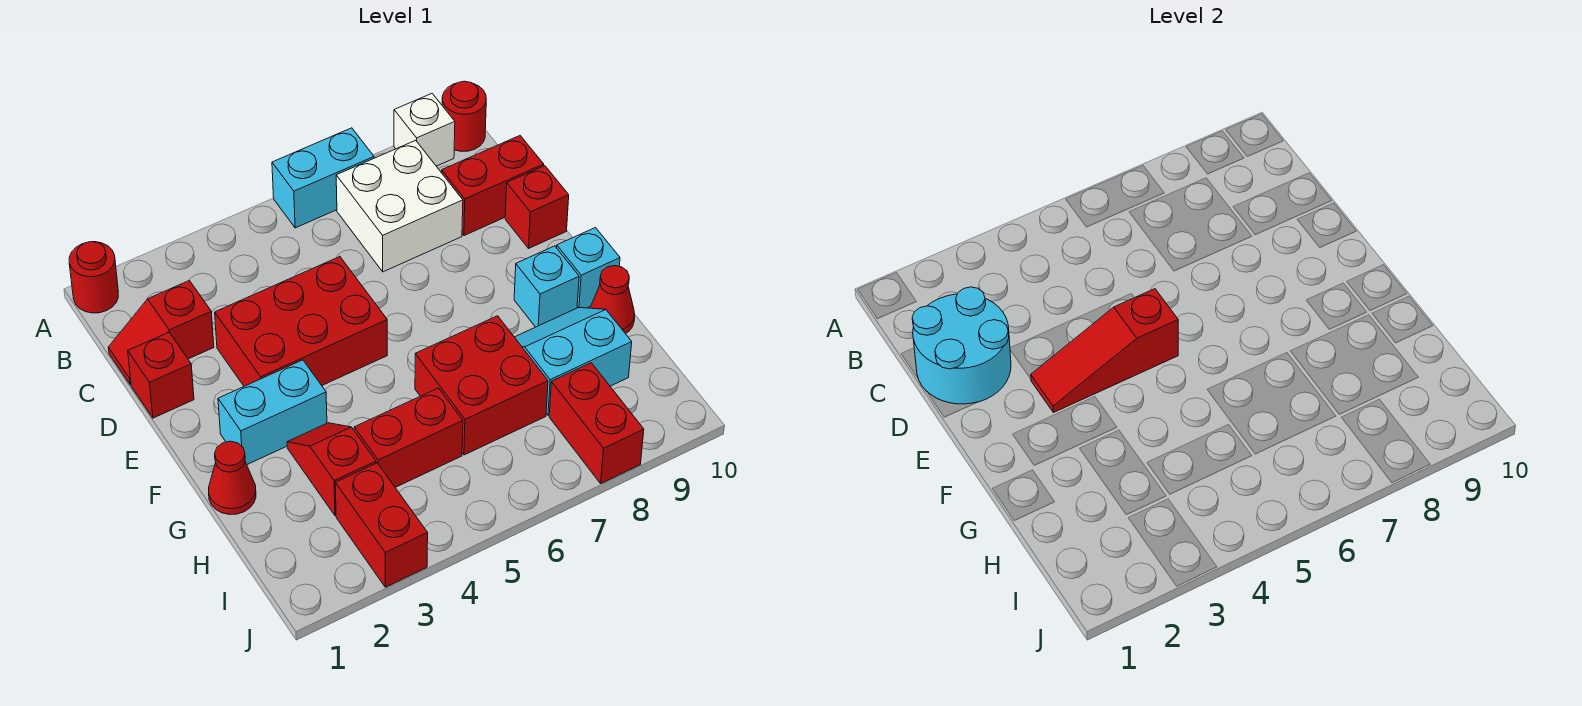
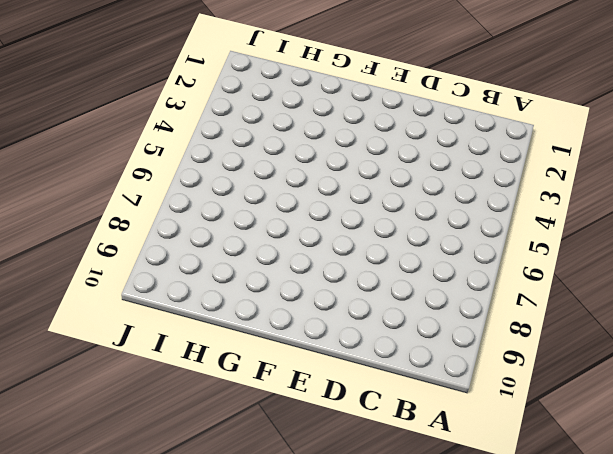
none -> red 1x1 round brick [69,242,118,313]
none -> cyan 1x2 brick [272,128,374,228]
none -> white 1x1 brick [394,94,455,166]

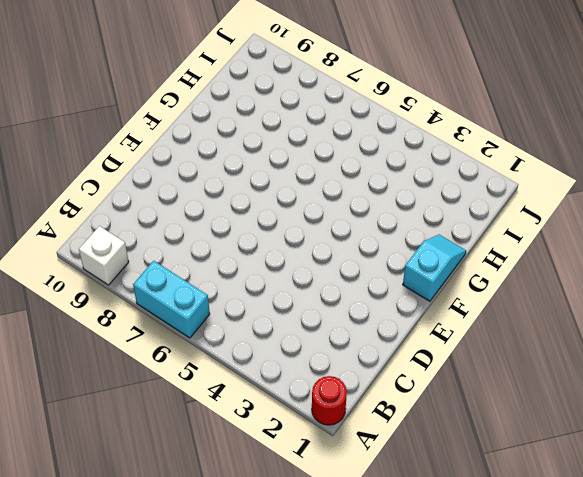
cyan 1x2 slope [403,235,466,301] -> red 1x1 cone [209,441,256,515]
none -> red 1x1 round brick [442,81,486,151]
none -> white 2x2 brick [336,140,463,272]
none -> red 1x2 slope [108,281,214,385]

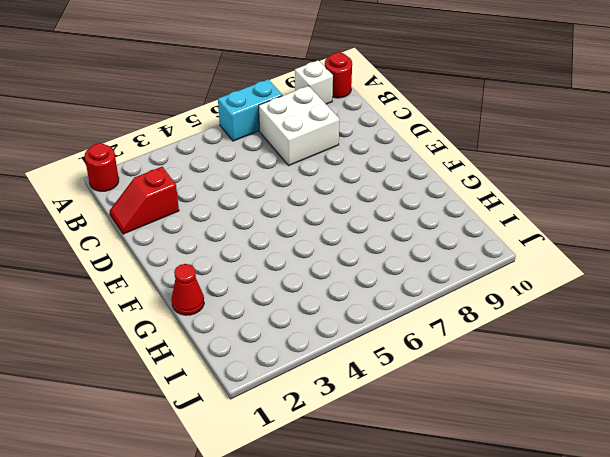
none -> red 1x2 brick [442,136,544,236]
none -> red 1x1 brick [128,332,194,418]
none -> red 2x3 brick [215,257,387,386]

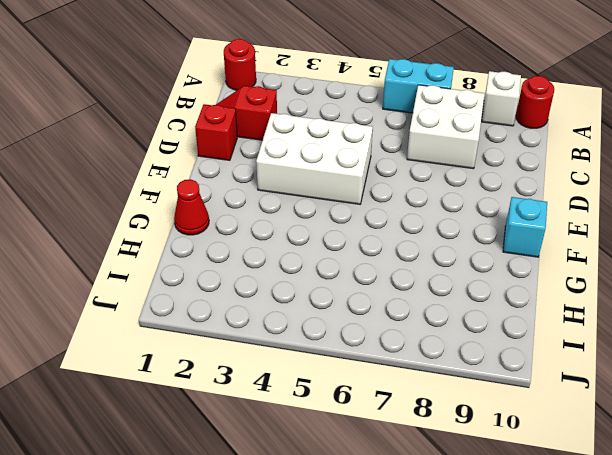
white 2x3 brick [256,113,373,204] -> red 2x3 brick [215,257,387,386]
none -> red 1x2 brick [442,136,544,236]
none -> red 1x1 brick [505,166,569,248]
none -> cyan 1x2 brick [218,360,327,464]

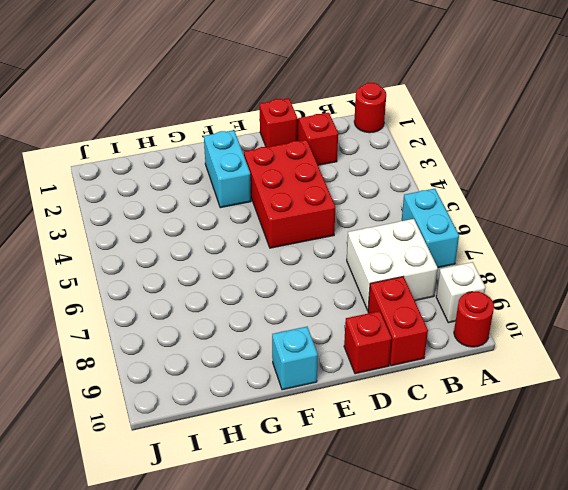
none -> cyan 1x1 brick [514,246,579,327]
none -> red 1x1 cone [209,441,256,515]
none -> red 1x2 slope [287,423,376,516]

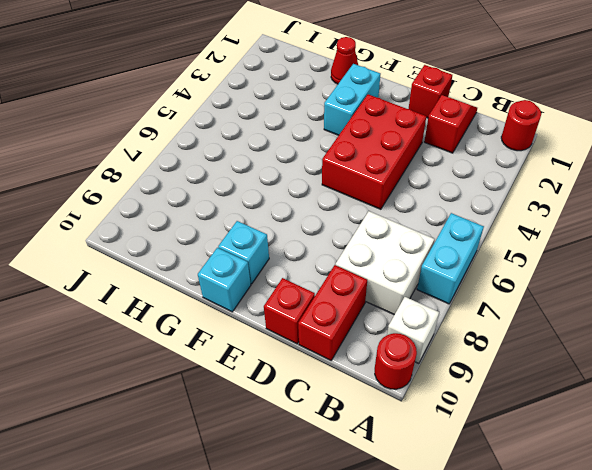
none -> red 1x2 slope [287,423,376,516]
none -> red 2x2 brick [415,316,548,455]
none -> cyan 2x2 slope [515,308,632,415]

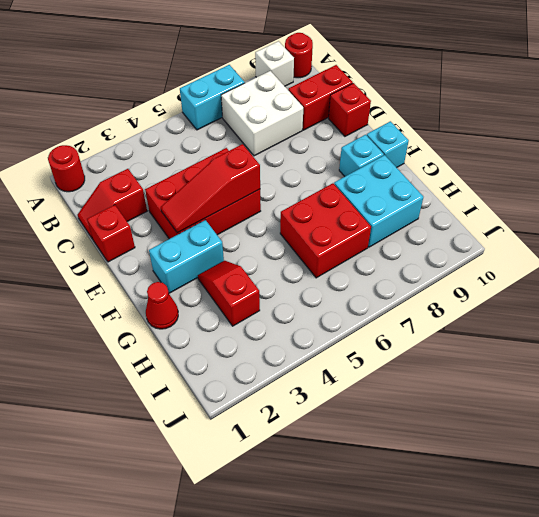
cyan 2x2 brick [334,155,423,247] -> cyan 2x2 slope [515,308,632,415]
none -> red 1x1 cone [590,266,635,334]
none -> red 1x2 brick [354,388,463,487]
none -> red 1x2 brick [335,463,428,587]

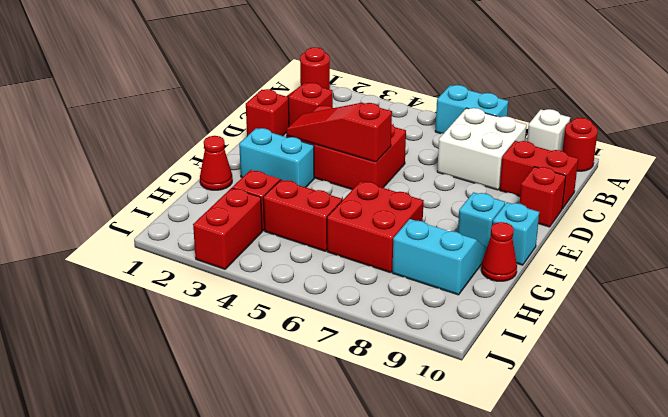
none -> red 1x2 brick [549,363,644,483]
none -> cyan 2x2 round brick [912,287,1011,404]

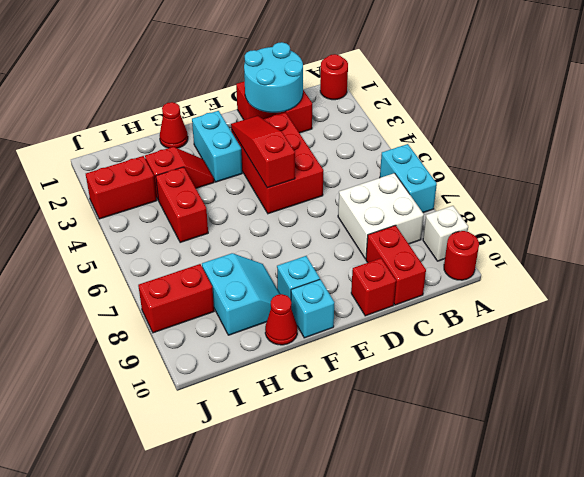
none -> red 2x2 brick [415,316,548,455]

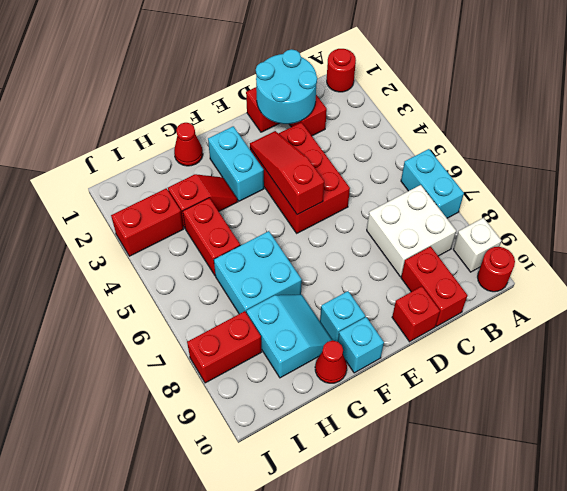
cyan 2x2 brick [214,231,302,314] -> red 2x2 brick [415,316,548,455]

